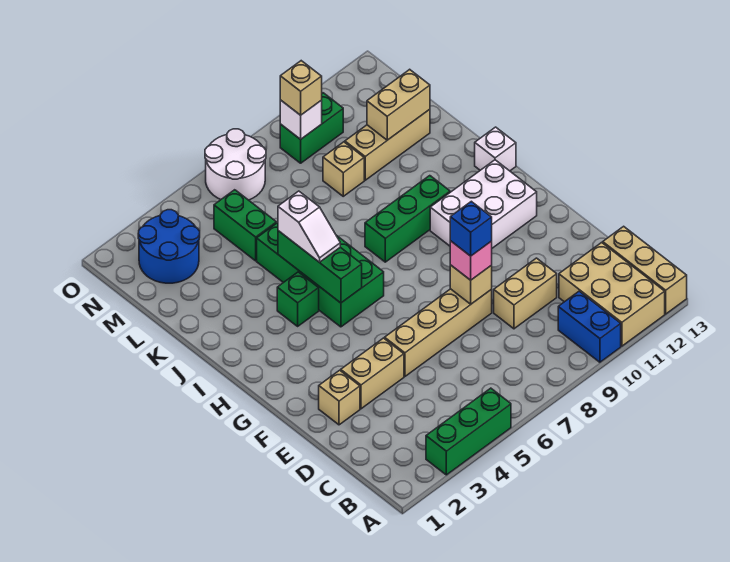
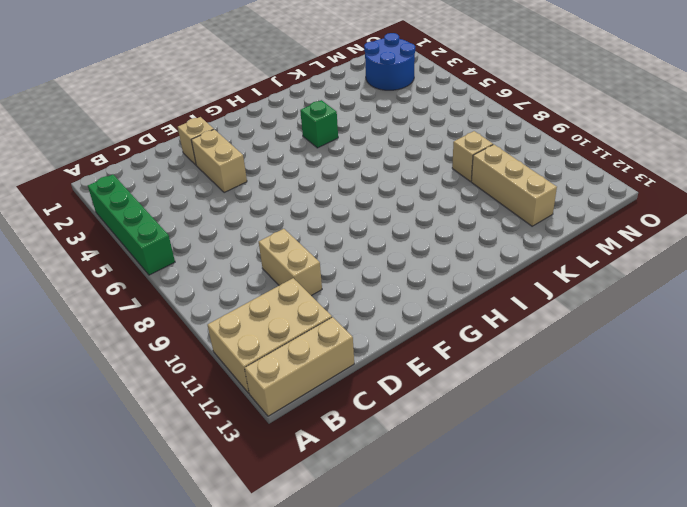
green 1x4 brick [88,174,175,275] -> green 1x3 brick [426,388,511,475]
none -> blue 1x2 brick [558,291,621,362]
none -> tan 1x4 brick [385,289,492,377]
none -> white 2x3 brick [430,160,537,248]

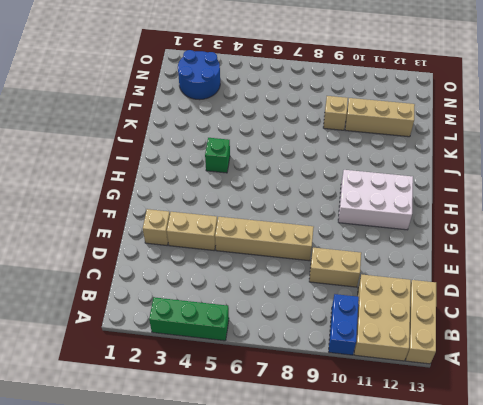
none -> green 2x4 brick [257,223,384,327]
none -> green 1x3 brick [365,176,450,262]
none -> white 1x1 brick [475,127,516,171]

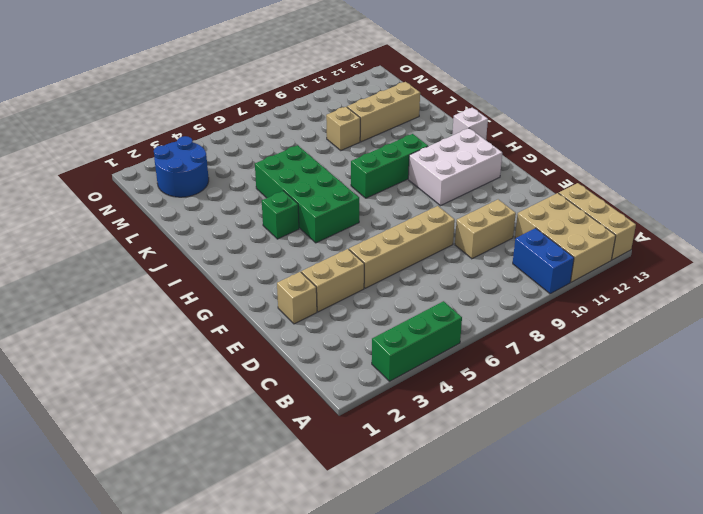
none -> green 1x2 brick [214,190,276,261]
none -> white 2x2 round brick [205,129,266,200]
none -> green 1x2 brick [280,93,343,163]

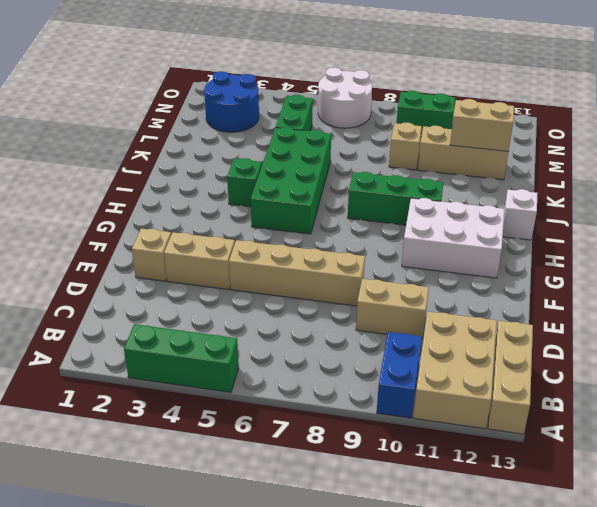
none -> tan 1x1 brick [450,265,492,304]
none -> green 1x3 brick [278,231,362,303]
none -> white 1x1 brick [280,100,322,139]

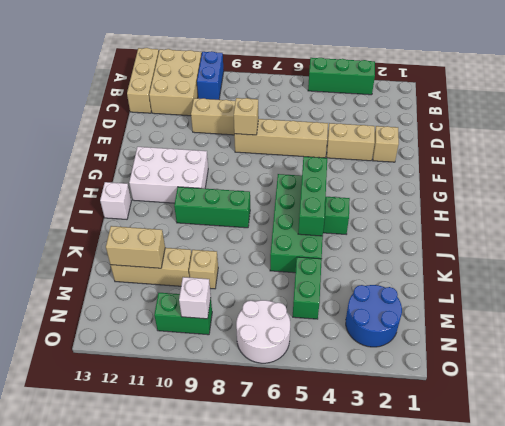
none -> pink 1x1 brick [450,241,492,280]
none -> white 1x2 slope [278,191,340,262]
none -> tan 1x1 brick [280,61,322,115]

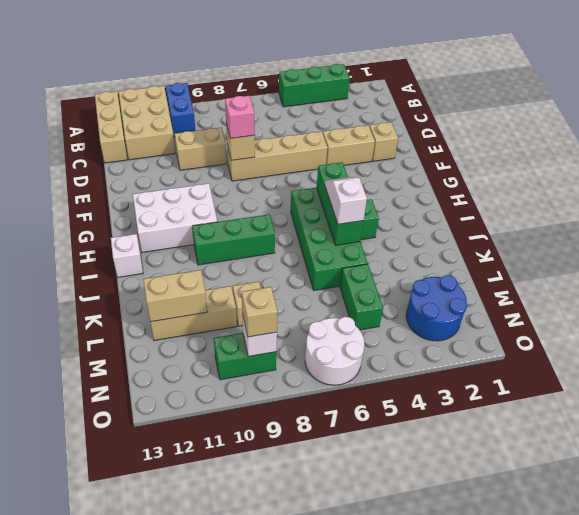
none -> blue 1x1 brick [450,201,492,256]

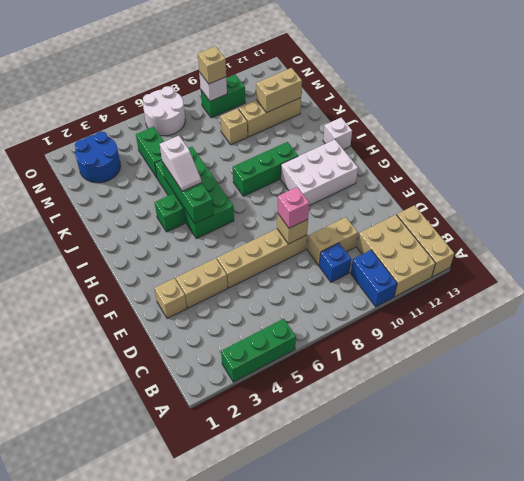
blue 1x1 brick [319,243,351,282] -> blue 1x1 brick moved to [450,201,492,256]

